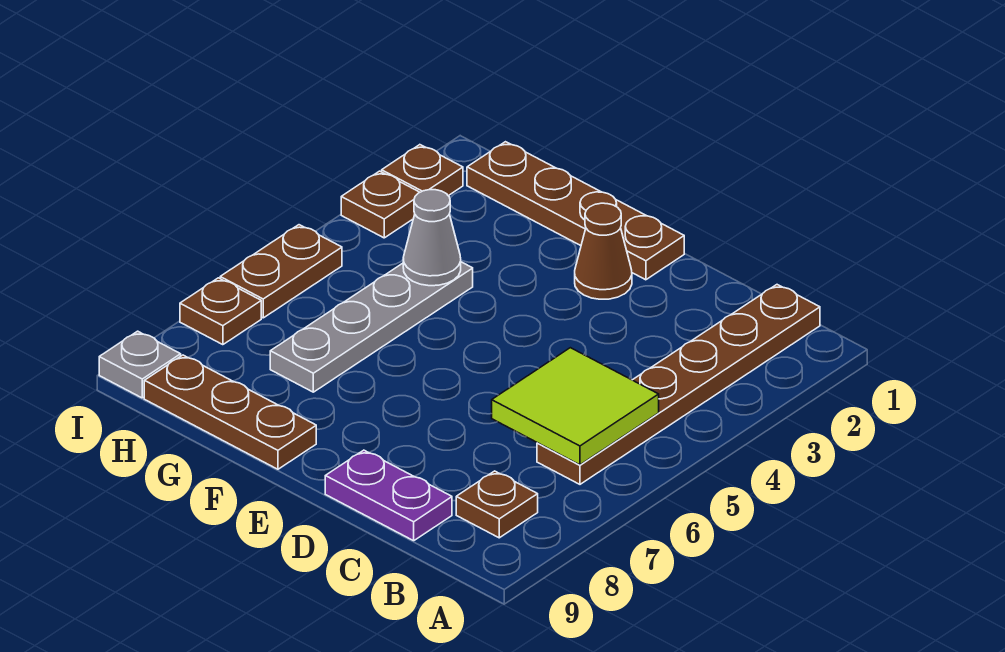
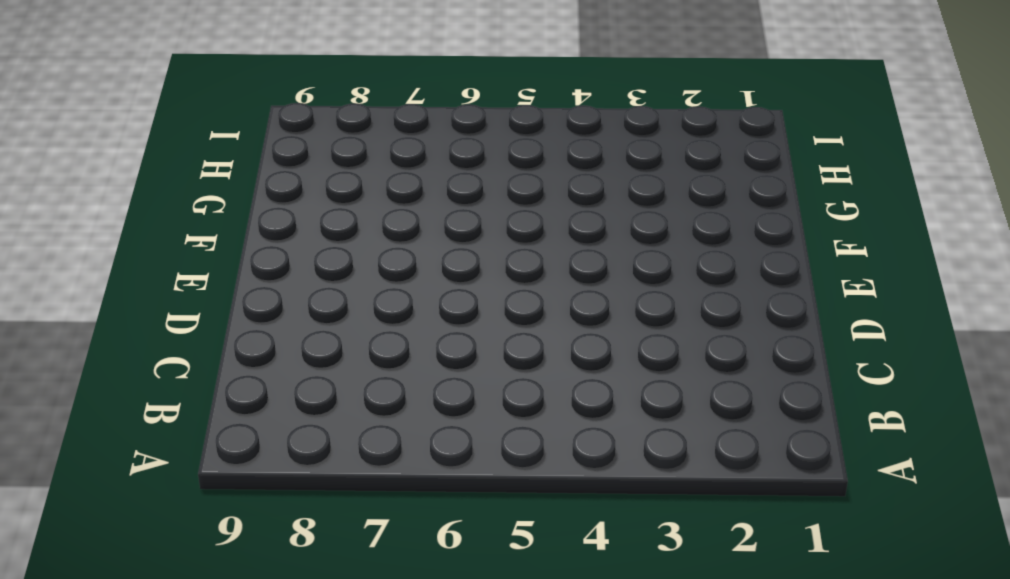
none -> brown 1x6 plate [537,285,820,484]
none -> brown 1x1 plate [456,471,538,538]
none -> purple 1x2 plate [325,450,452,541]

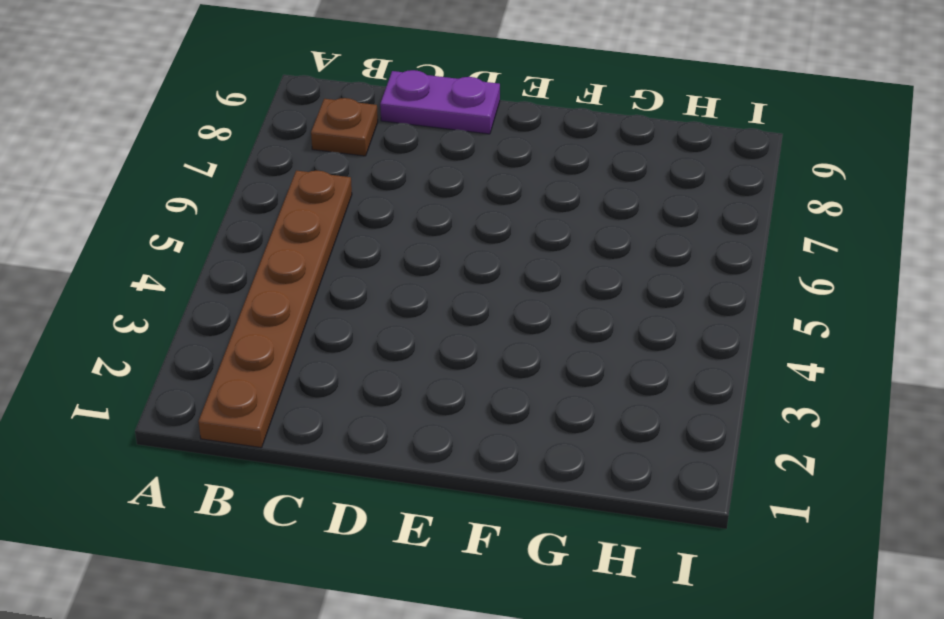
none -> brown 1x4 plate [467,142,684,280]
none -> brown 1x1 cone [575,203,632,299]
none -> brown 1x3 plate [144,355,316,469]

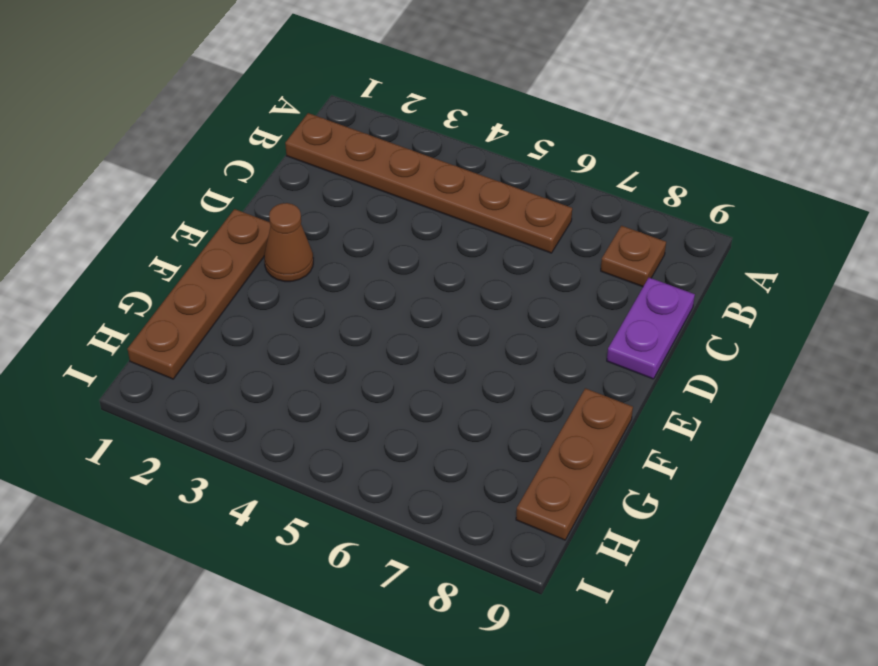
none -> grey 1x4 plate [270,262,473,392]
none -> brown 1x1 plate [382,145,463,196]
none -> brown 1x1 plate [341,171,420,238]

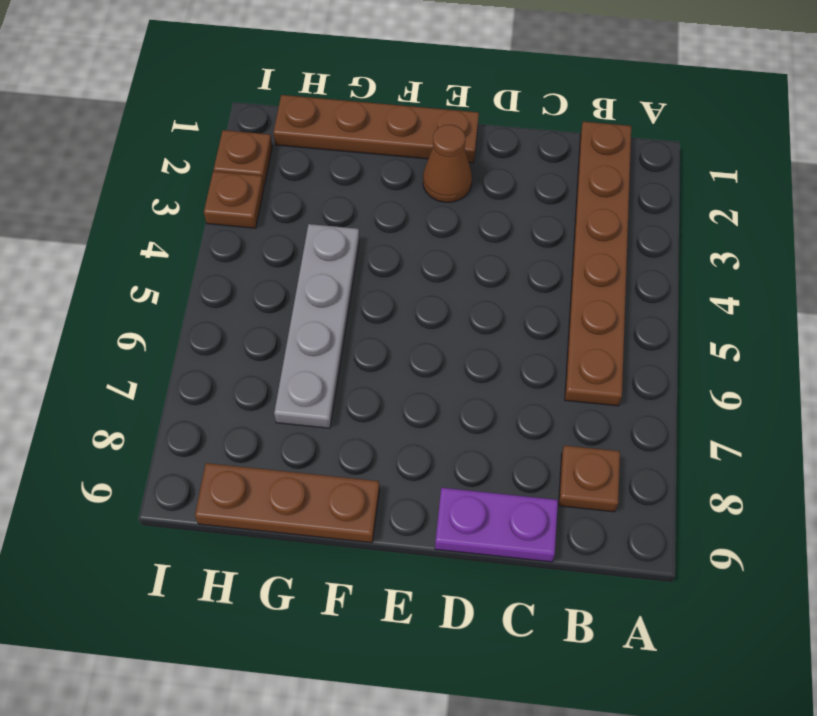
none -> brown 1x2 plate [220,225,342,318]
none -> brown 1x1 plate [180,278,261,345]
none -> grey 1x1 plate [99,331,181,398]

